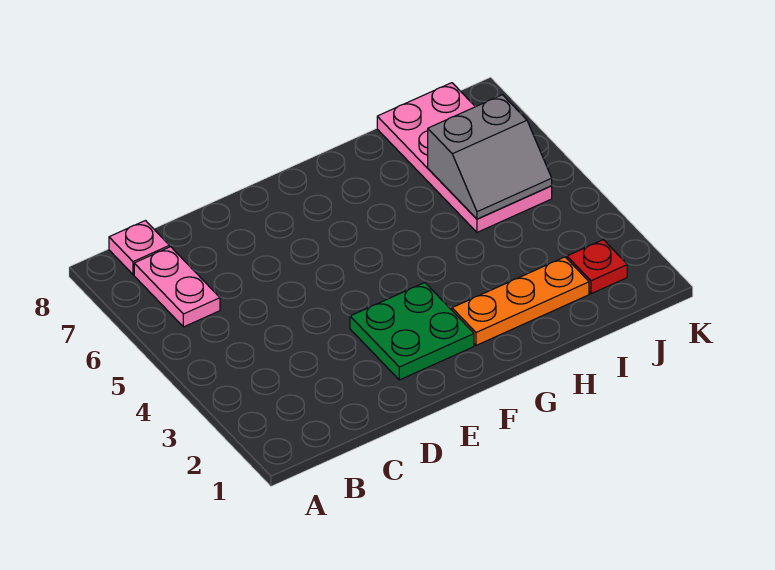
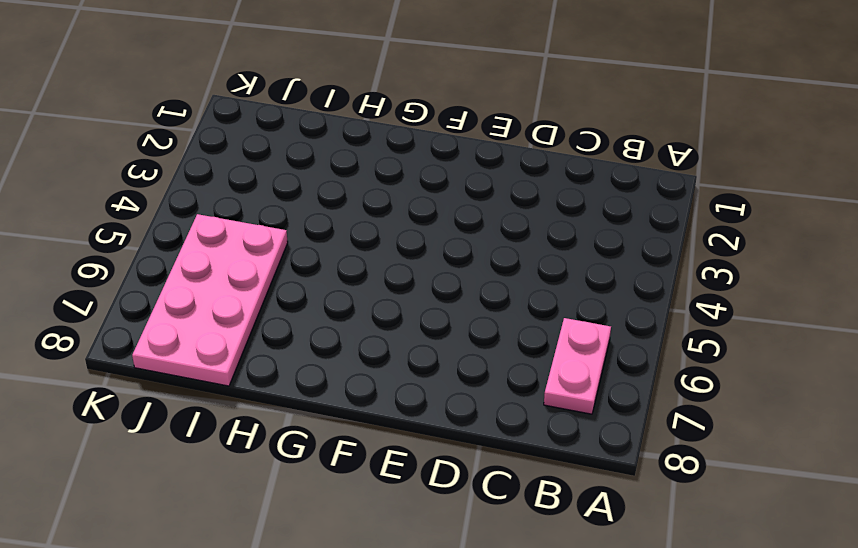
none -> pink 1x1 plate [109,221,169,275]
none -> green 2x2 plate [350,283,474,380]

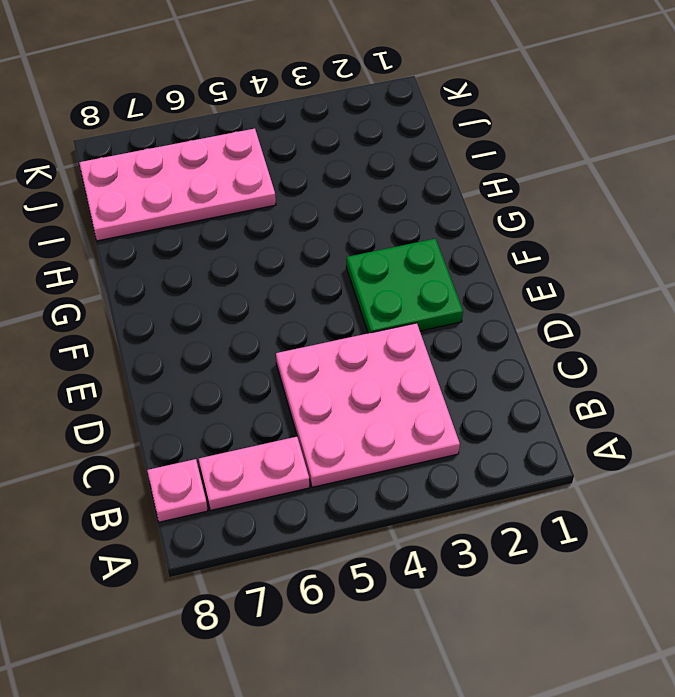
pink 3x3 plate [276,323,460,487] -> none
none -> orange 1x3 plate [452,257,589,345]
none -> red 1x1 plate [567,240,627,294]

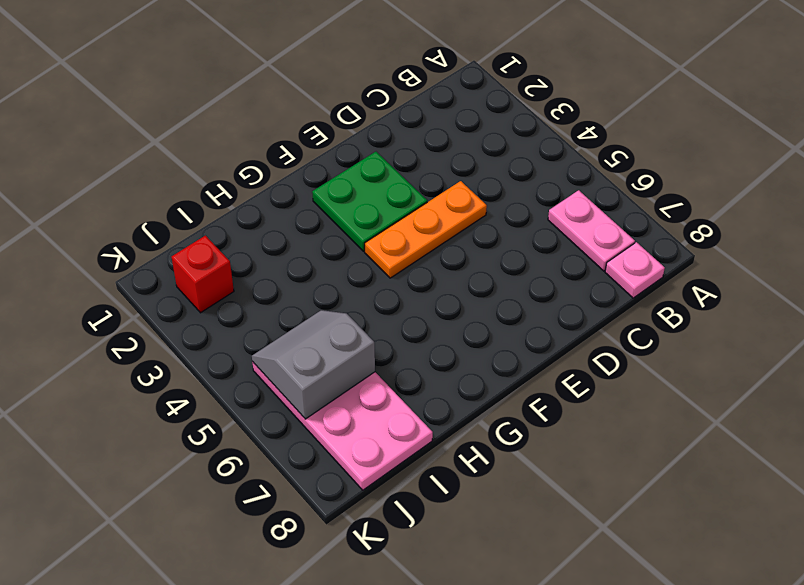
orange 1x3 plate [365,181,487,278] -> orange 1x3 plate moved to [452,257,589,345]
red 1x1 brick [172,236,234,313] -> red 1x1 plate [567,240,627,294]

